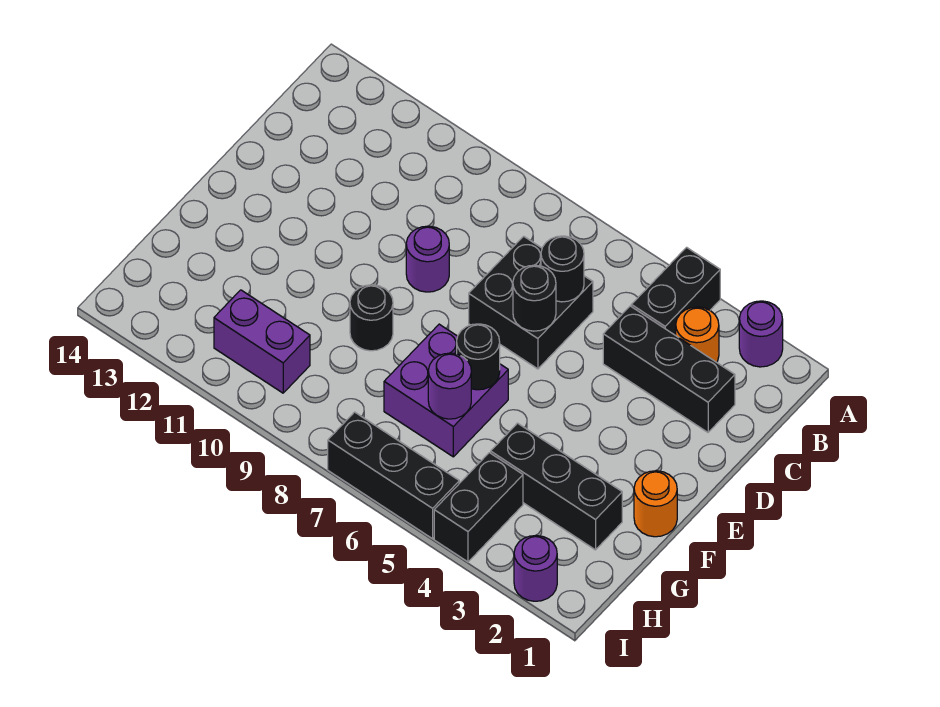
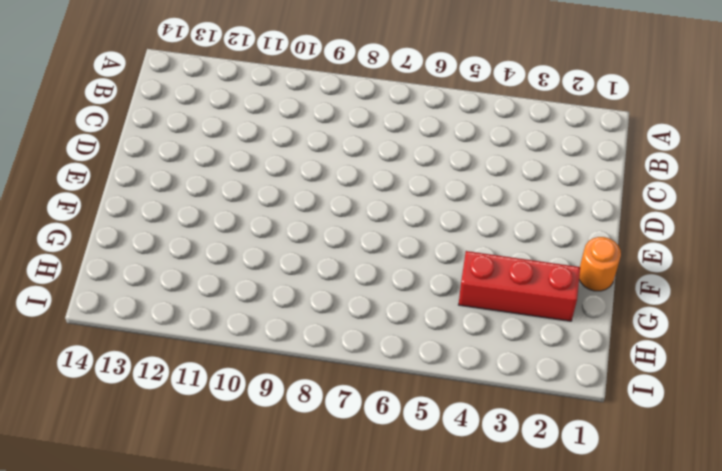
red 1x3 brick [459,251,580,321] -> black 1x3 brick [491,423,622,550]
none -> purple 1x1 round brick [739,301,783,367]
none -> black 1x2 brick [631,247,720,335]
none -> orange 1x1 round brick [676,307,719,362]

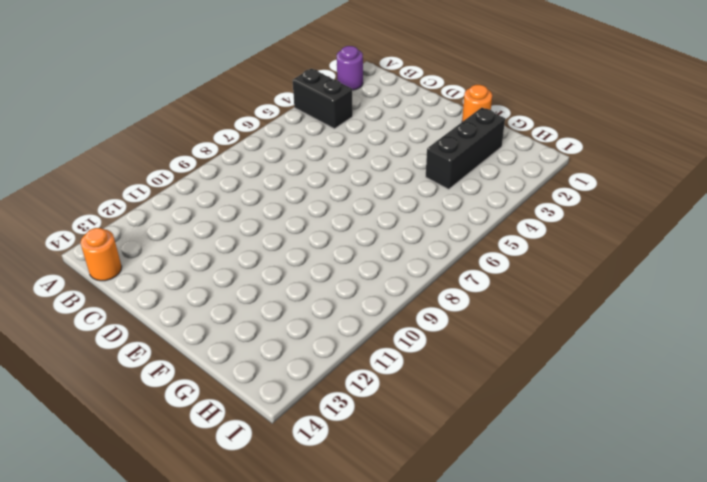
orange 1x1 round brick [80,228,122,281] -> orange 1x1 round brick moved to [676,307,719,362]
none -> black 1x3 brick [603,306,735,432]
none -> black 2x2 brick [469,236,593,369]
none -> purple 1x1 round brick [406,226,449,292]

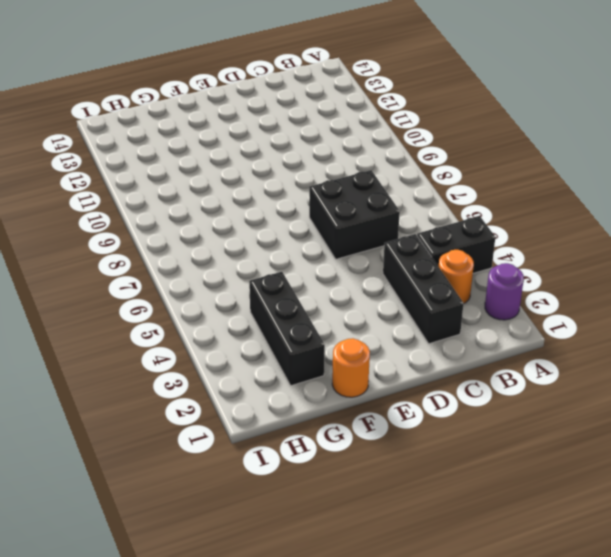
none -> purple 1x1 round brick [406,226,449,292]
none -> purple 2x2 brick [384,324,508,457]
none -> black 1x1 round brick [350,285,393,351]

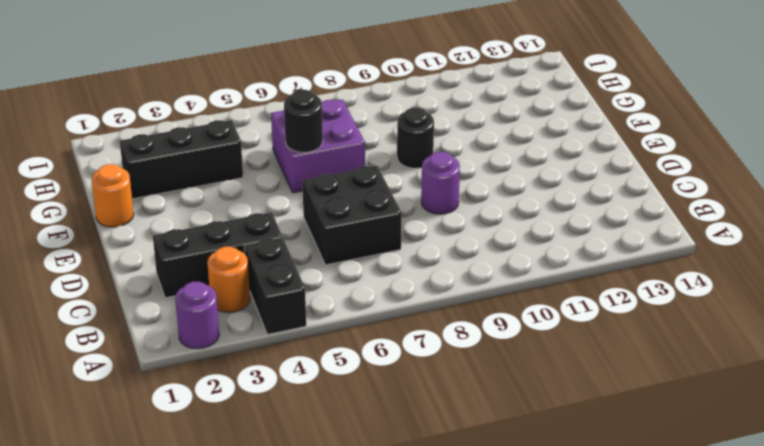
none -> black 1x2 brick [434,453,523,562]
none -> purple 1x2 brick [214,290,310,393]
none -> purple 1x1 round brick [514,536,557,601]

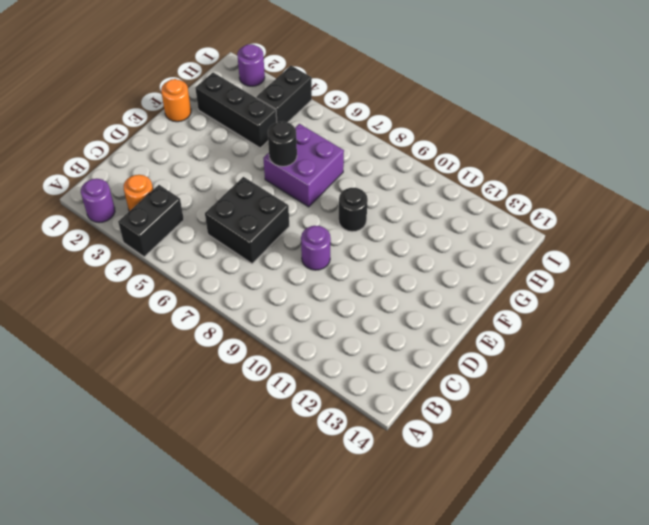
none -> black 1x3 brick [603,306,735,432]
none -> purple 1x2 brick [214,290,310,393]
none -> black 1x3 brick [328,412,459,539]

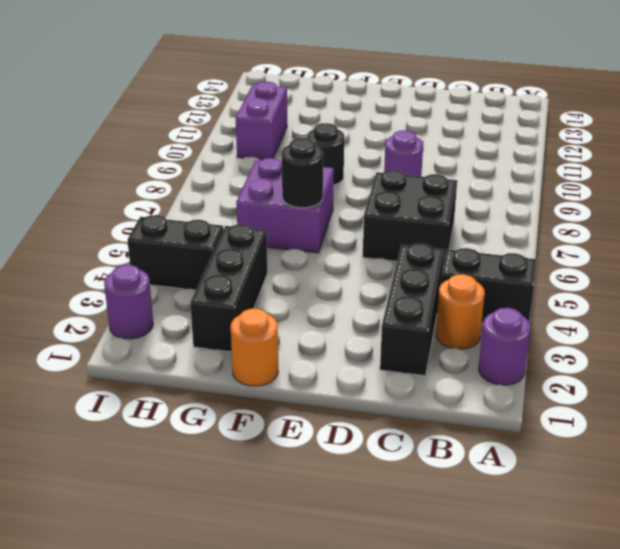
none -> black 1x3 brick [328,412,459,539]
none -> black 1x1 round brick [541,236,584,302]
none -> black 1x1 round brick [513,265,556,331]

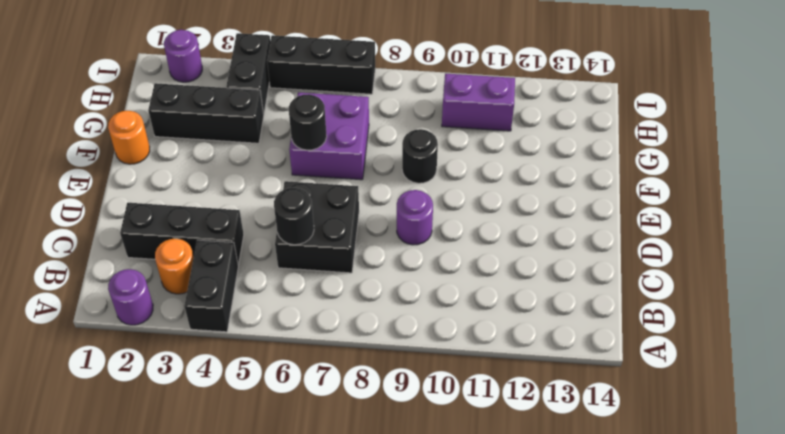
none -> black 1x1 round brick [513,265,556,331]
none -> purple 1x1 round brick [428,353,471,419]

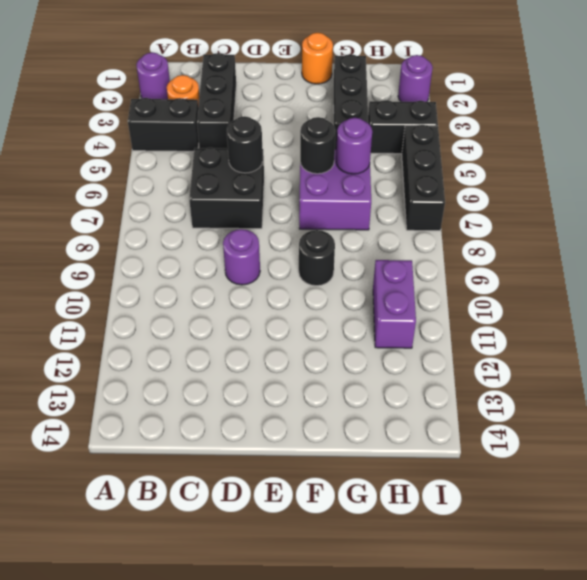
none -> black 1x1 round brick [541,236,584,302]

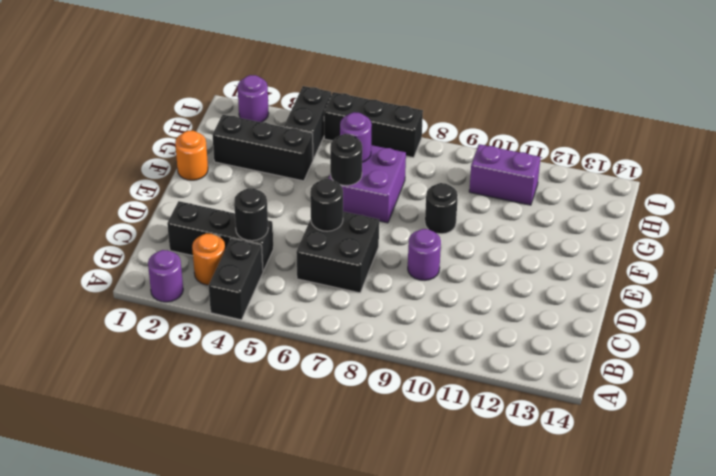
black 1x1 round brick [234,188,268,241] -> black 1x1 round brick moved to [541,236,584,302]

